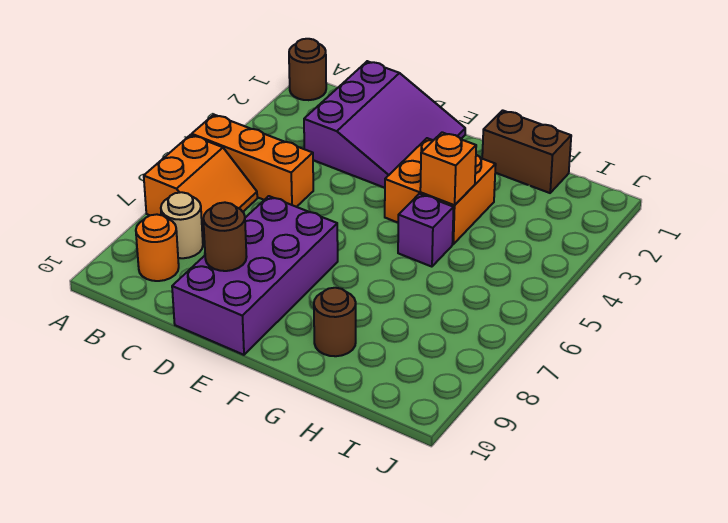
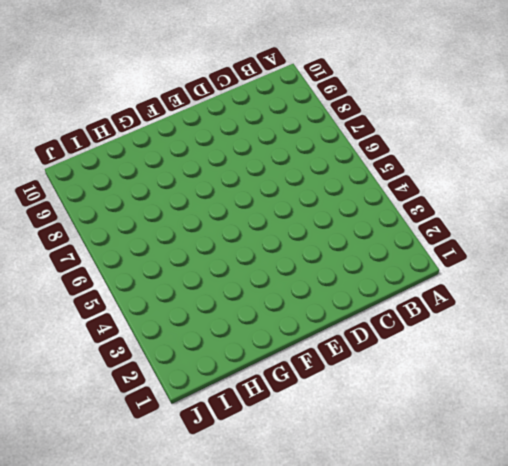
none -> brown 1x1 round brick [289,39,326,100]
none -> orange 1x3 brick [192,115,313,207]
none -> orange 2x2 slope [144,135,257,237]

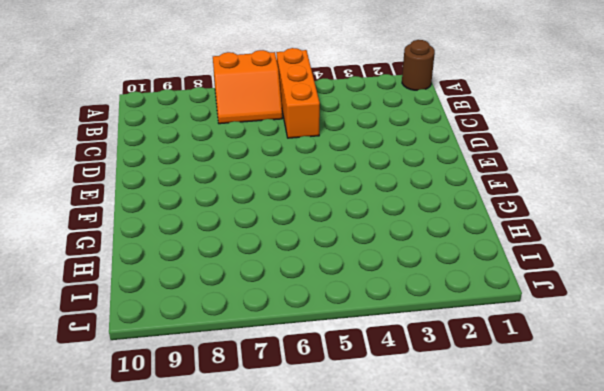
none -> tan 1x1 round brick [161,192,203,258]
none -> orange 1x1 round brick [136,214,179,281]
none -> purple 3x3 slope [304,61,465,188]

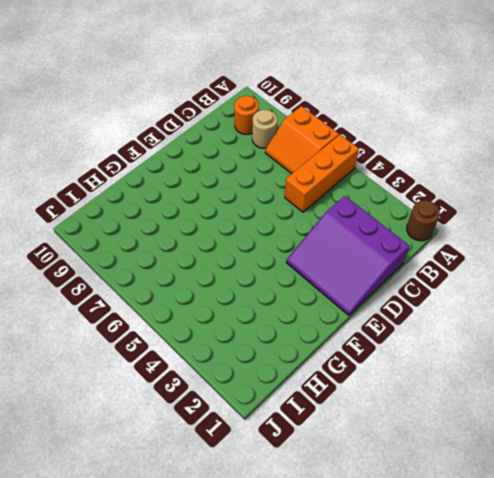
none -> purple 2x4 brick [172,196,338,355]
none -> orange 2x2 brick [385,138,496,244]
none -> brown 1x2 brick [482,110,571,193]

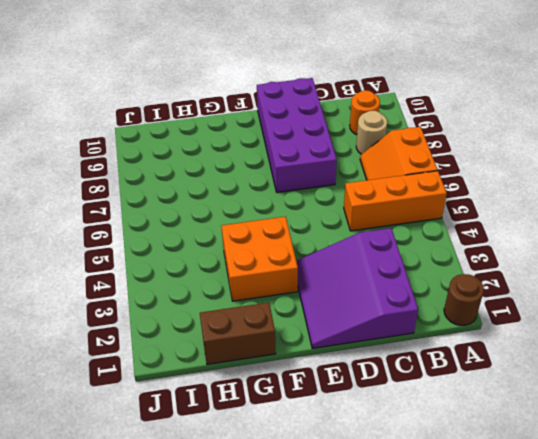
none -> purple 1x1 brick [398,194,454,267]
none -> brown 1x1 round brick [314,288,356,356]
none -> brown 1x1 round brick [203,202,247,271]

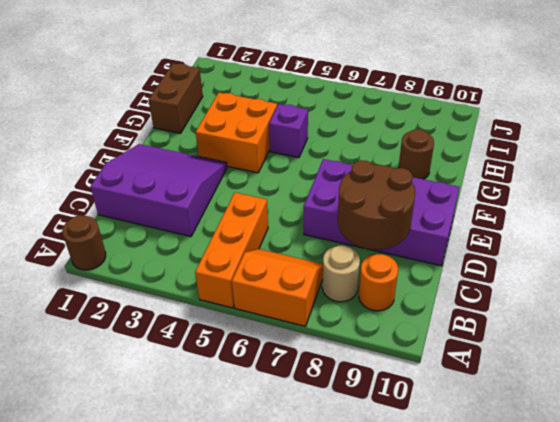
brown 2x2 round brick [338,160,415,250] -> brown 1x1 round brick [203,202,247,271]
none -> orange 1x1 brick [420,132,476,205]

